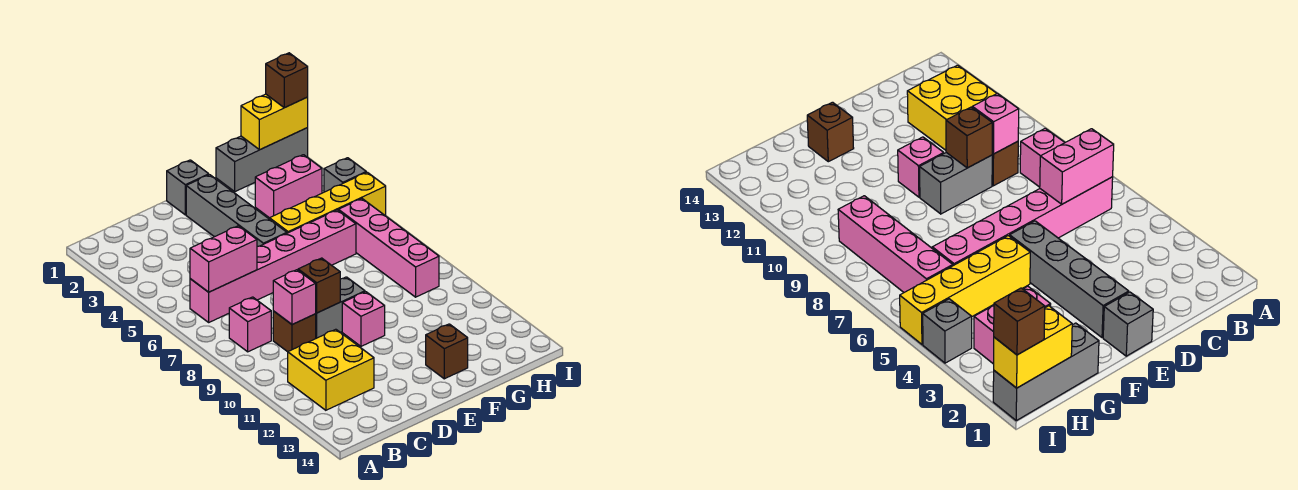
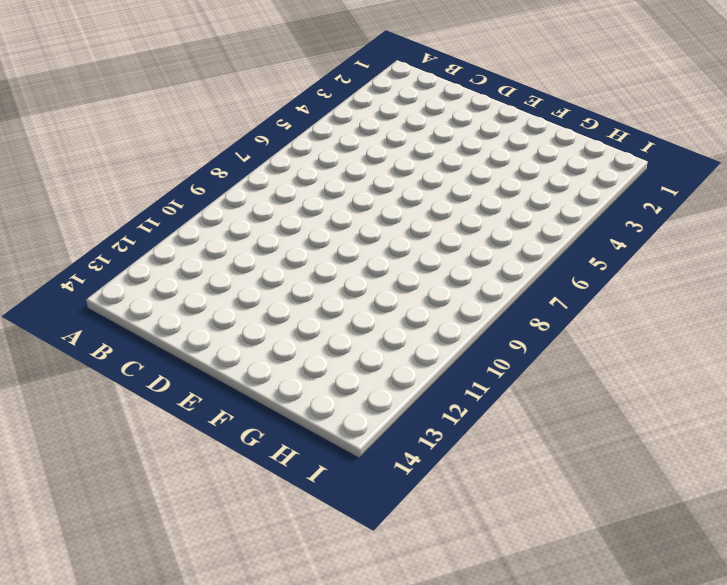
none -> pink 1x6 brick [190,210,356,322]
none -> pink 1x1 brick [229,297,271,352]
none -> yellow 2x2 brick [288,329,374,410]

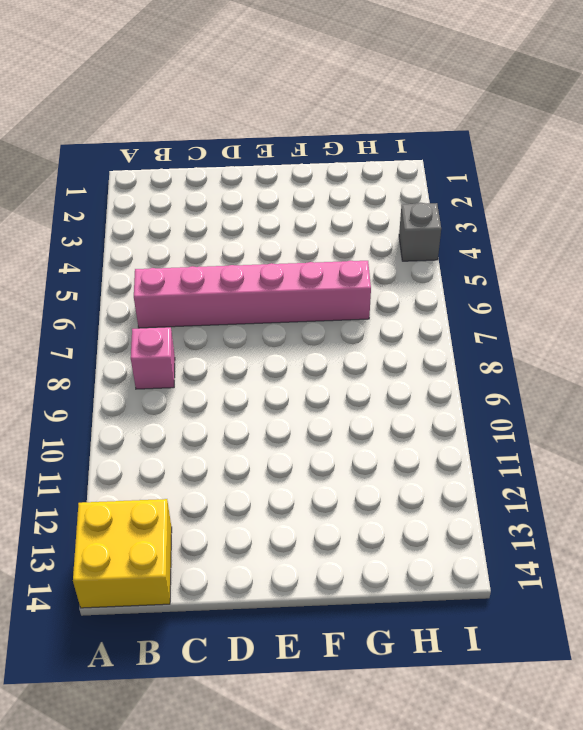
yellow 2x2 brick [73,499,172,608] -> yellow 2x2 brick moved to [288,329,374,410]
none -> brown 1x1 brick [273,311,316,352]
none -> grey 1x2 brick [316,277,365,338]
none -> grey 1x1 brick [167,160,209,215]

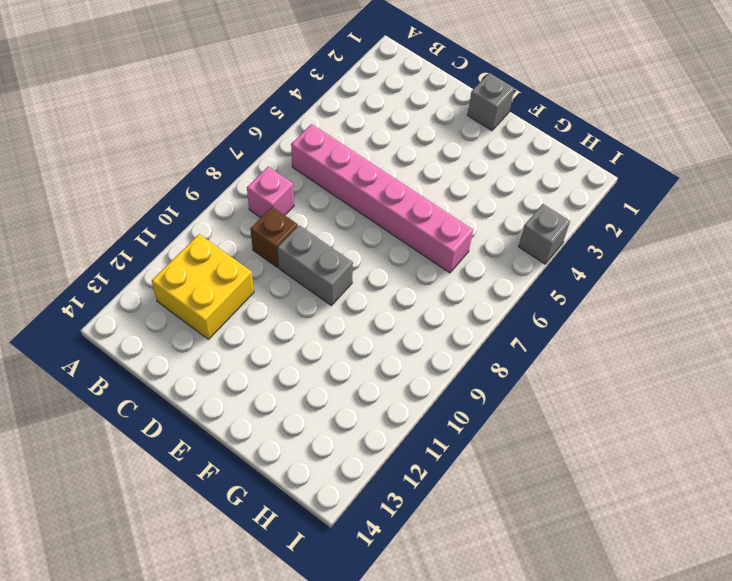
none -> grey 1x4 brick [186,175,287,247]
none -> pink 1x1 brick [342,292,385,346]
none -> yellow 1x4 brick [270,172,386,233]

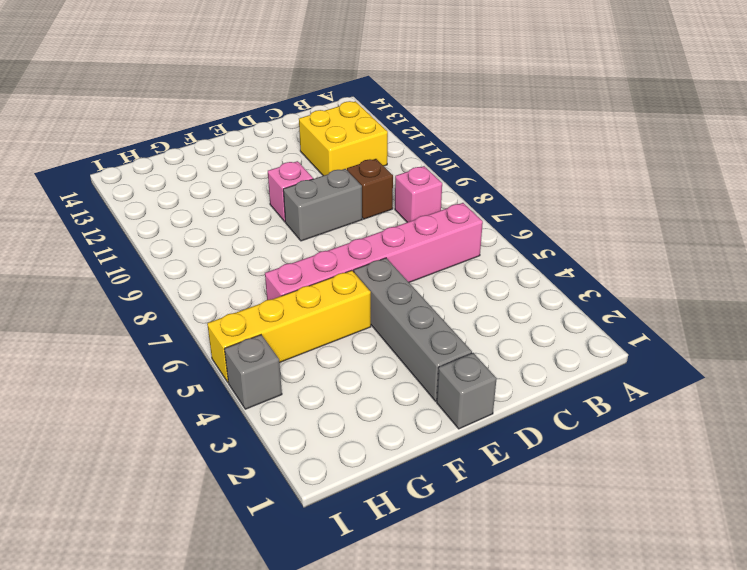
none -> brown 1x1 brick [426,324,468,379]
none -> grey 1x3 brick [216,128,308,192]
none -> pink 1x2 brick [255,155,322,218]

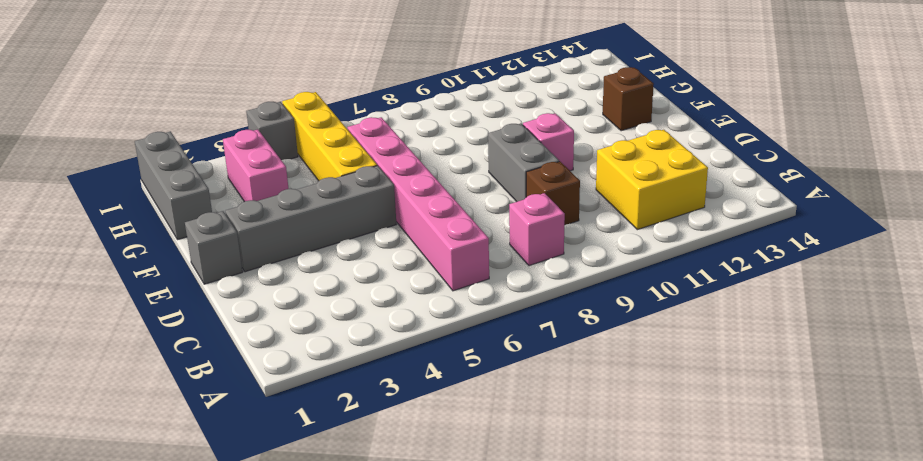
none -> pink 1x4 brick [338,199,439,297]
none -> pink 1x2 brick [190,226,257,292]
none -> pink 1x1 brick [273,270,316,325]

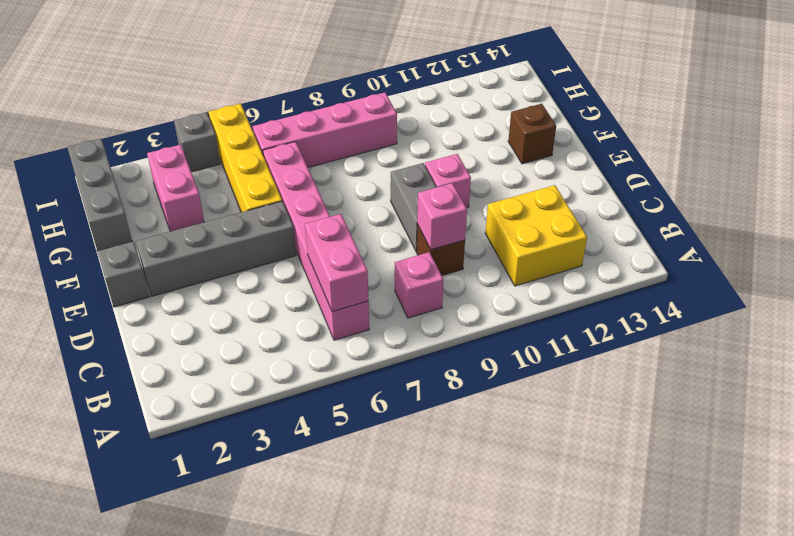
none -> brown 1x1 brick [298,258,340,313]
none -> yellow 1x2 brick [241,94,308,150]
none -> brown 1x1 brick [266,53,308,108]

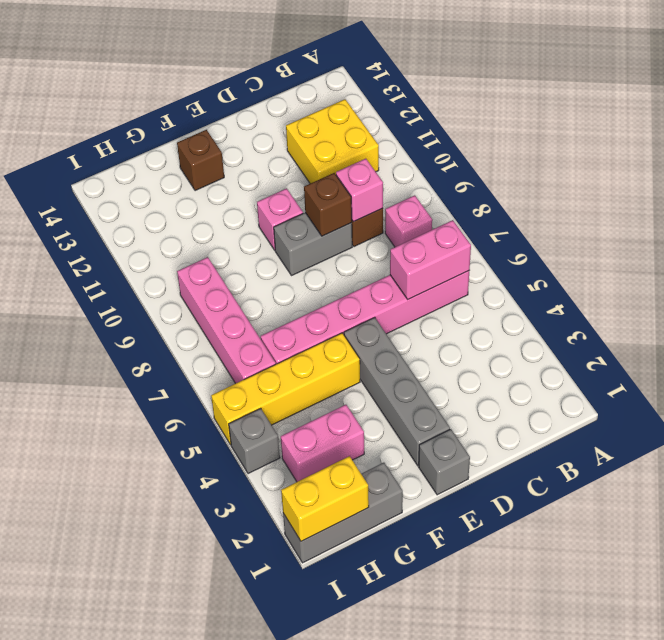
none -> brown 1x1 brick [266,53,308,108]

